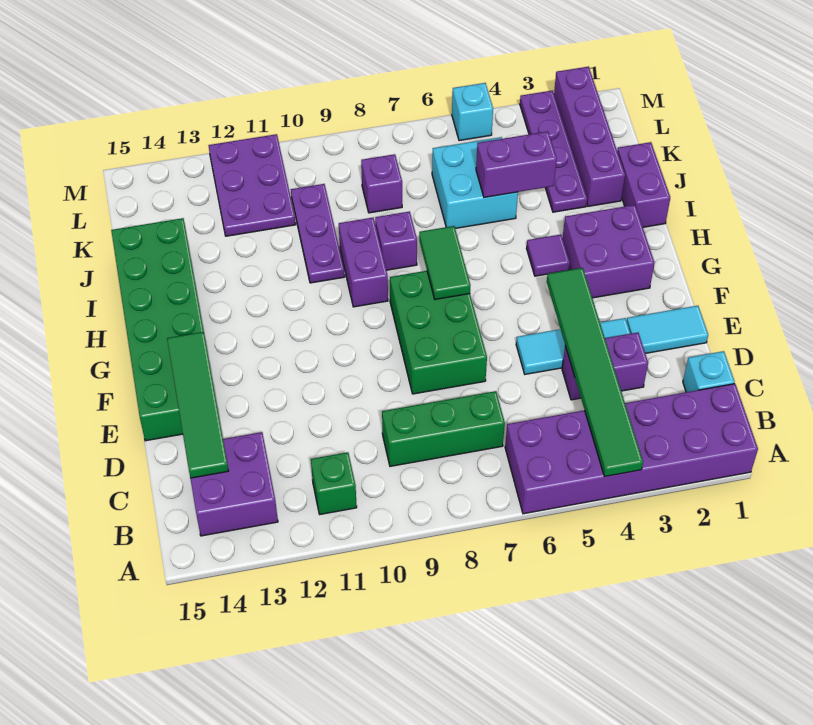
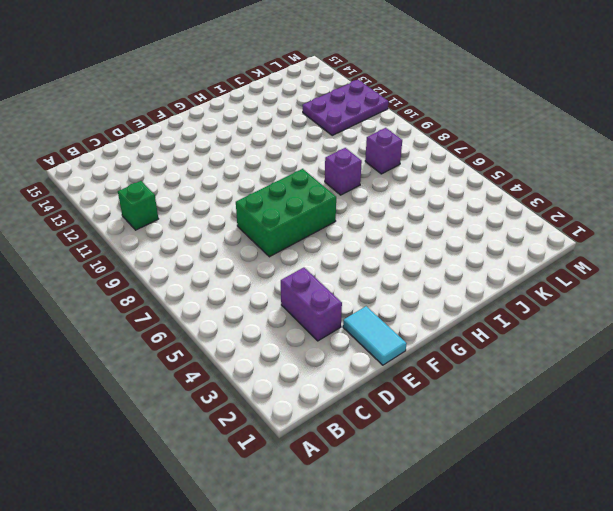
none -> purple 2x6 brick [505,384,758,514]
none -> purple 2x2 brick [190,432,278,536]
none -> cyan 1x1 brick [683,351,735,392]

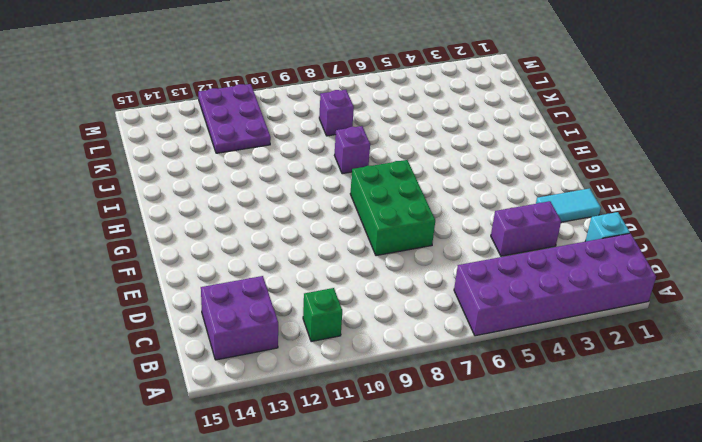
none -> green 1x3 brick [382,391,505,466]
none -> cyan 1x3 tile [516,318,630,374]
none -> green 2x6 brick [111,218,204,441]

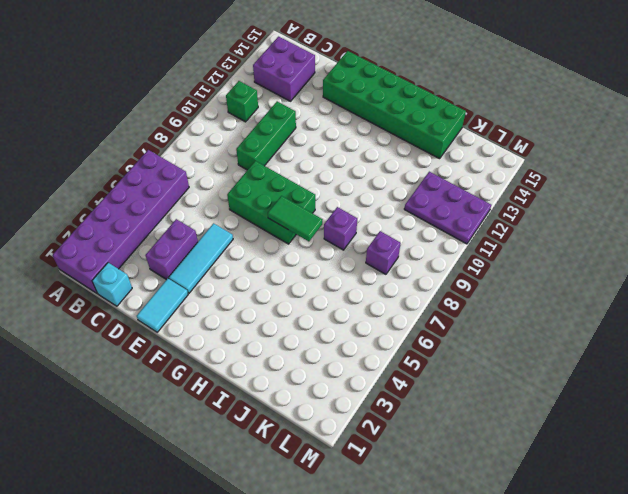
green 1x3 brick [236,101,296,170] -> green 1x3 brick moved to [382,391,505,466]
none -> purple 2x2 brick [563,205,655,298]
none -> purple 1x1 tile [526,234,570,276]
none -> purple 1x2 brick [339,218,388,307]

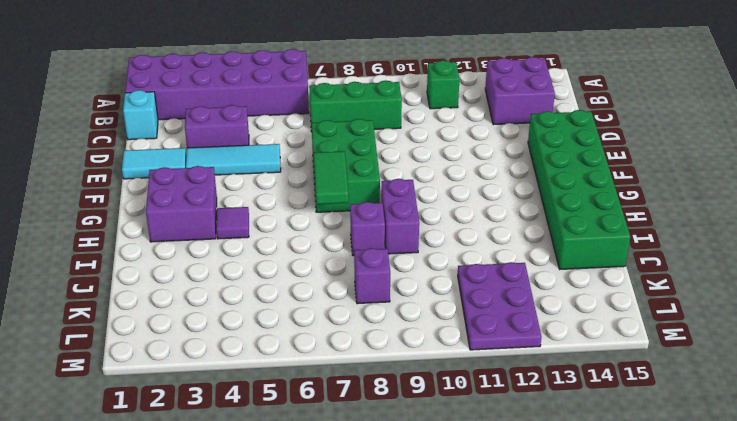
none -> purple 1x2 brick [617,142,670,227]
none -> purple 1x3 plate [291,184,345,283]
none -> purple 1x4 brick [554,67,625,206]

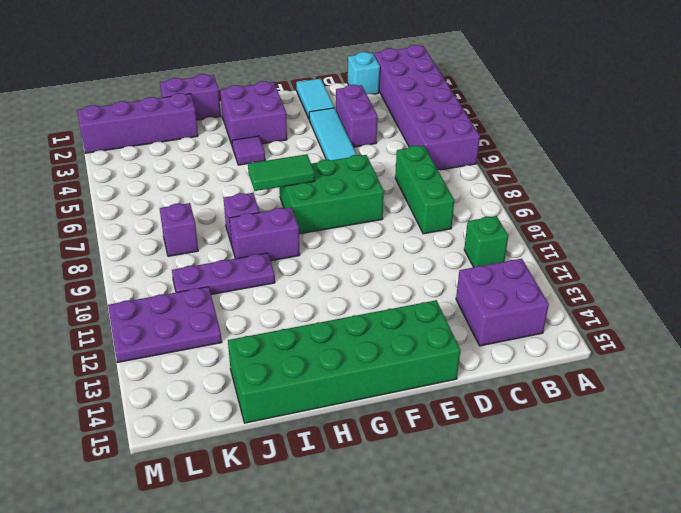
none -> purple 1x4 plate [520,91,587,212]
none -> cyan 2x2 brick [432,137,518,228]
none -> cyan 1x1 brick [452,83,493,141]

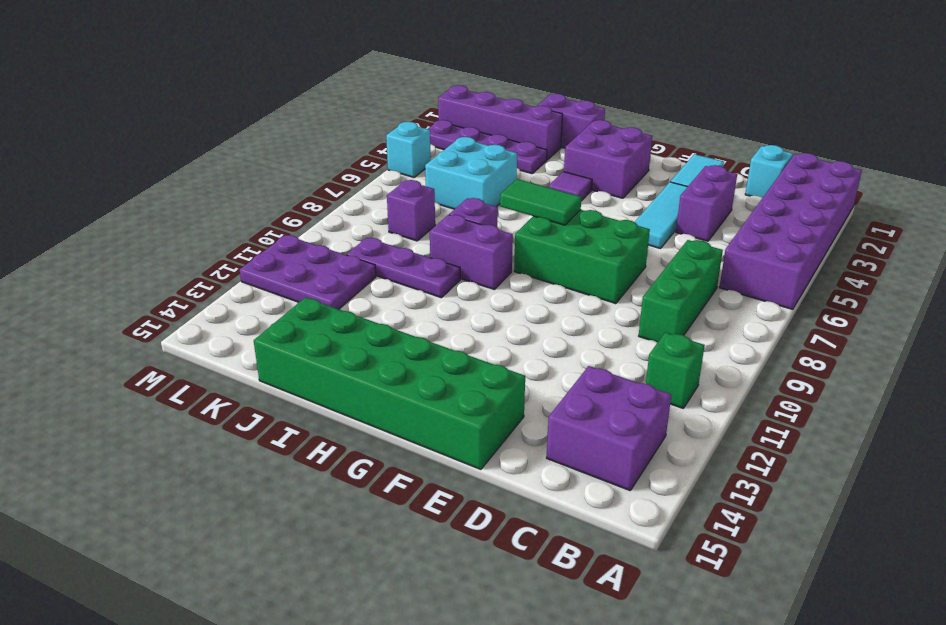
none -> green 1x6 tile [547,268,643,477]
none -> green 1x4 tile [167,332,228,478]
none -> purple 1x2 brick [476,131,557,197]

